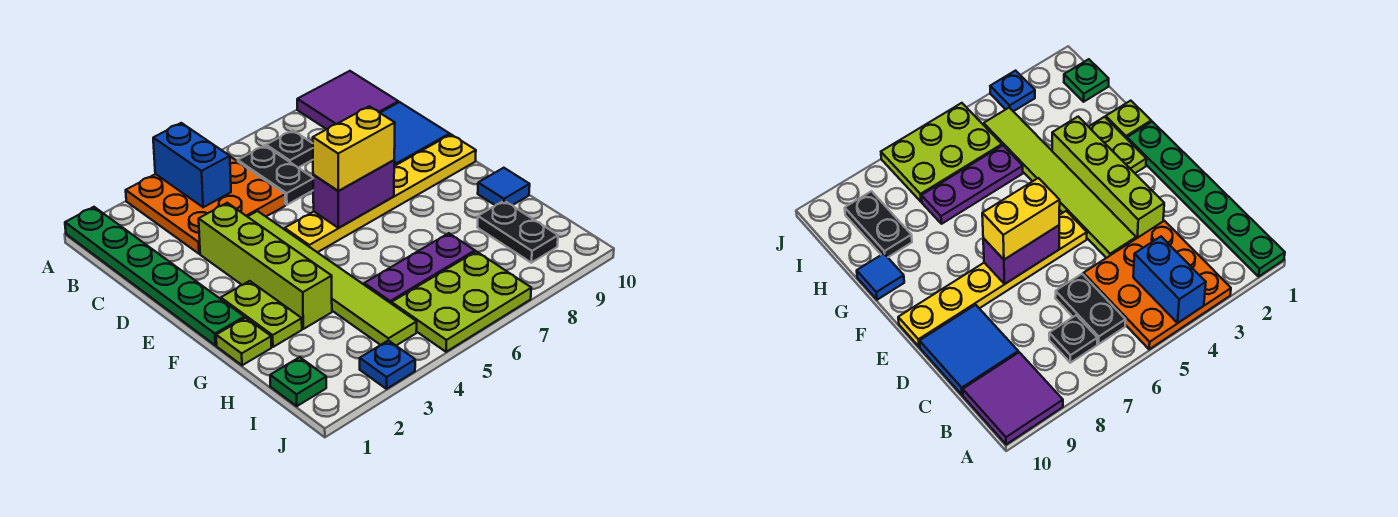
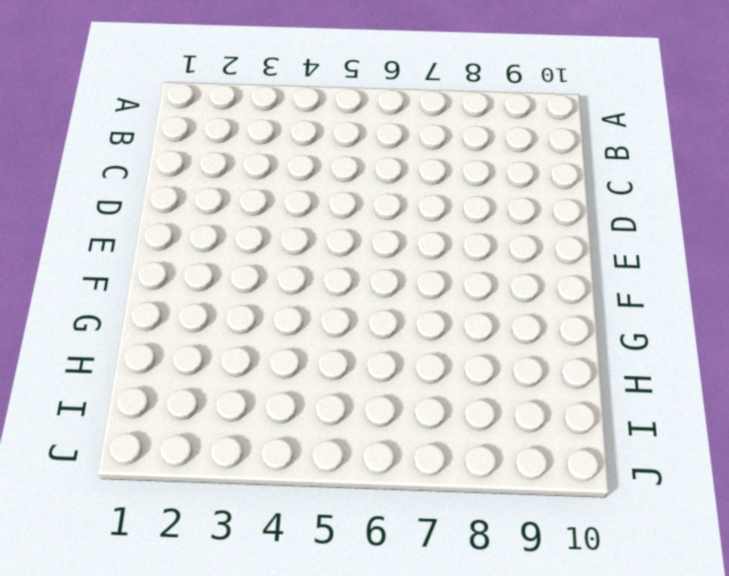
none -> green 1x6 plate [65,207,244,345]
none -> orange 3x3 plate [126,157,286,254]
none -> purple 2x2 tile [297,71,398,129]

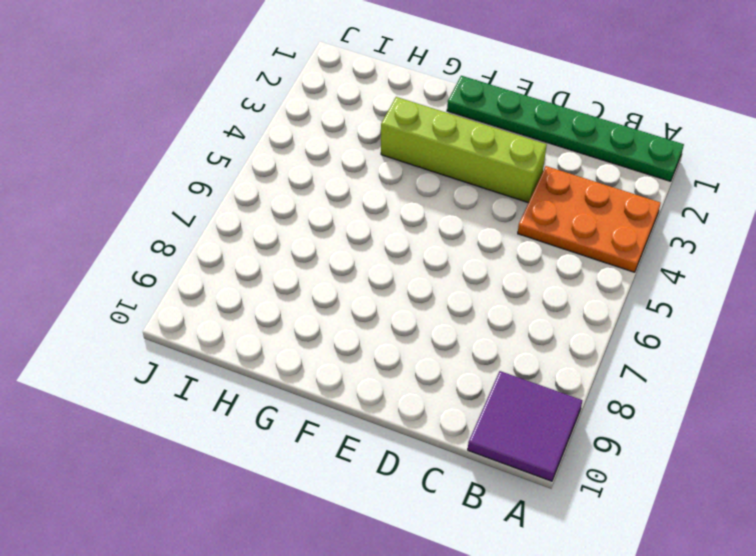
orange 2x3 plate [518,166,661,272] -> orange 3x3 plate [126,157,286,254]
none -> black 1x2 plate [238,146,313,205]
none -> black 1x1 plate [266,130,313,168]
none -> blue 2x2 tile [380,102,450,166]

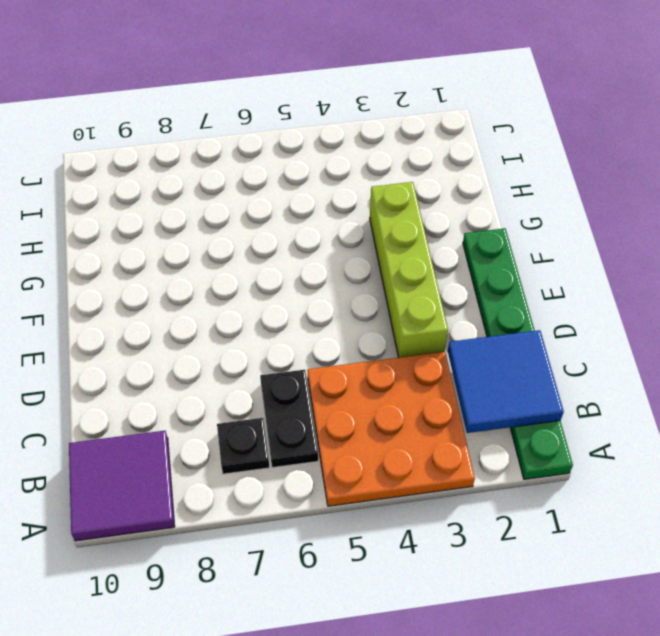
blue 2x2 tile [448,330,564,433] -> blue 2x2 tile moved to [380,102,450,166]
none -> lime 1x6 tile [248,211,417,345]
none -> yellow 1x6 plate [285,135,476,252]
none -> lime 1x2 plate [221,281,302,347]

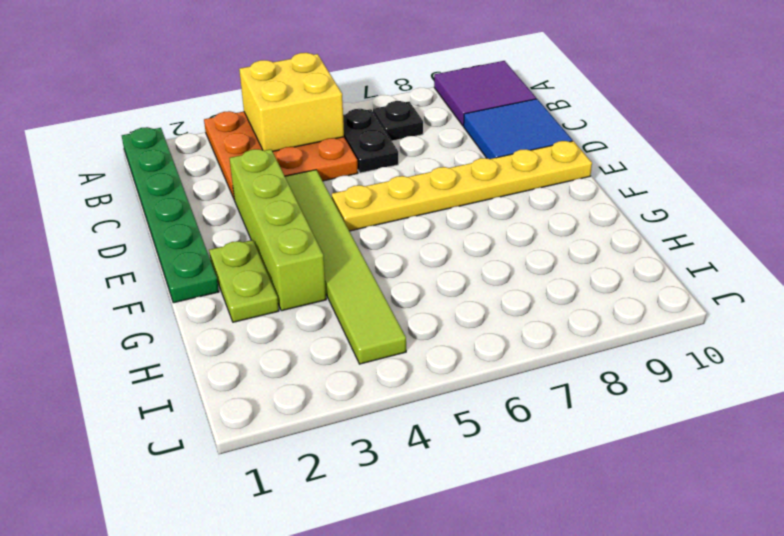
yellow 2x2 brick [239,53,344,151] -> blue 1x2 brick [153,123,231,207]
none -> lime 1x1 plate [216,318,271,365]
none -> blue 1x1 tile [478,168,530,205]
none -> purple 1x3 plate [364,233,475,304]

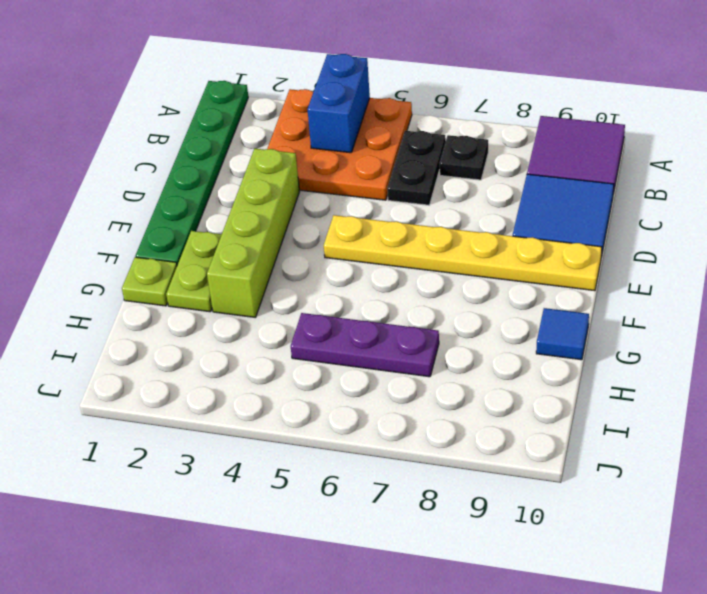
none -> lime 1x6 tile [248,211,417,345]
none -> black 1x2 plate [477,201,558,263]
none -> green 1x1 plate [270,357,326,406]

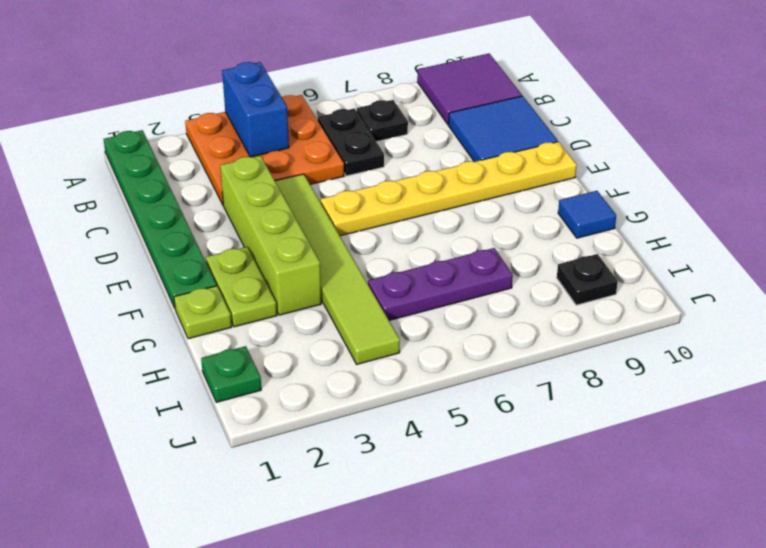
black 1x1 plate [557,254,618,305] -> black 1x2 plate [477,201,558,263]
none -> lime 2x3 plate [392,251,531,352]
none -> blue 1x1 plate [360,340,415,389]
none -> purple 1x2 brick [313,160,394,228]

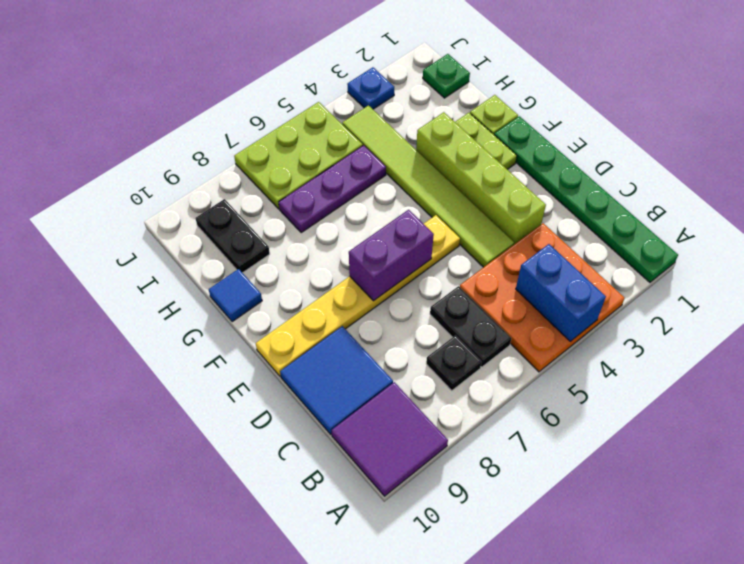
none -> yellow 1x2 brick [313,106,395,191]

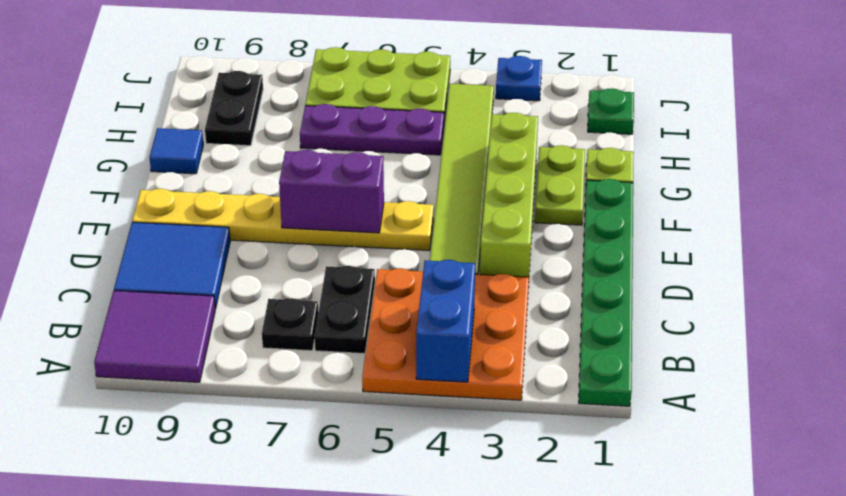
none -> yellow 1x2 brick [313,106,395,191]

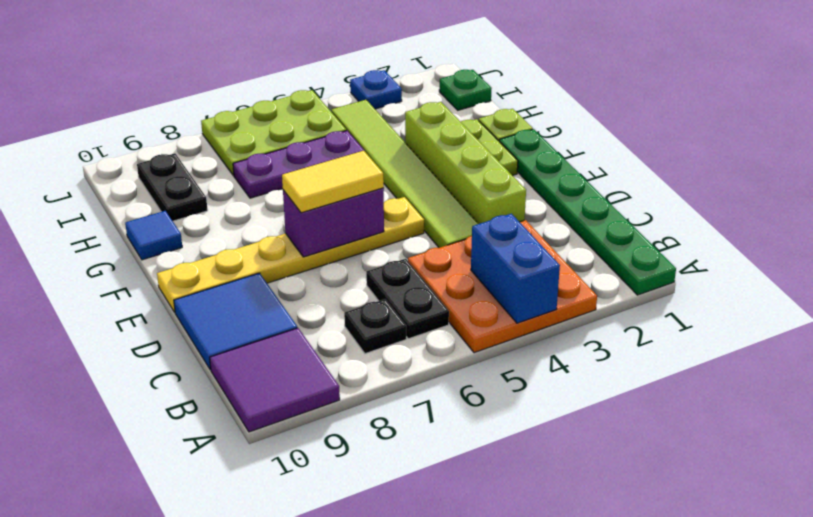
yellow 1x2 tile [282,151,384,213] -> yellow 1x2 brick [313,106,395,191]

